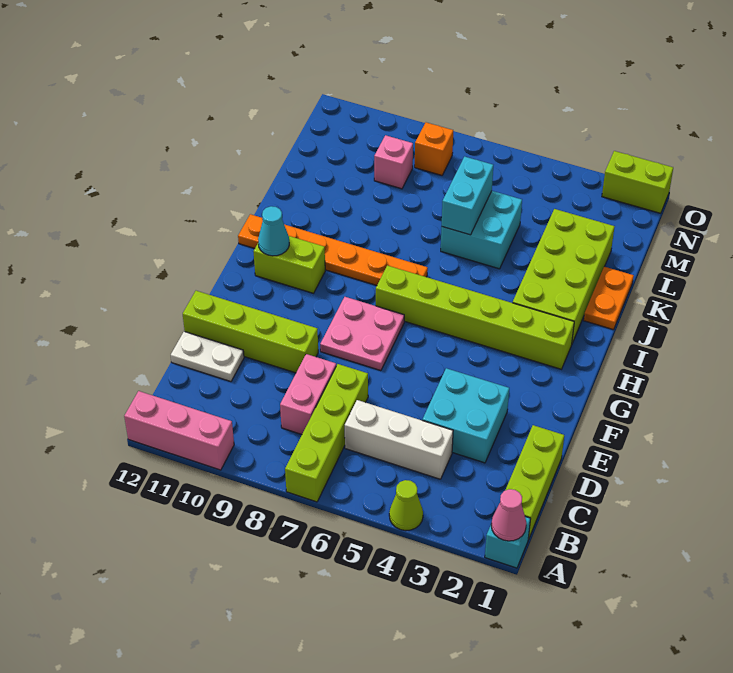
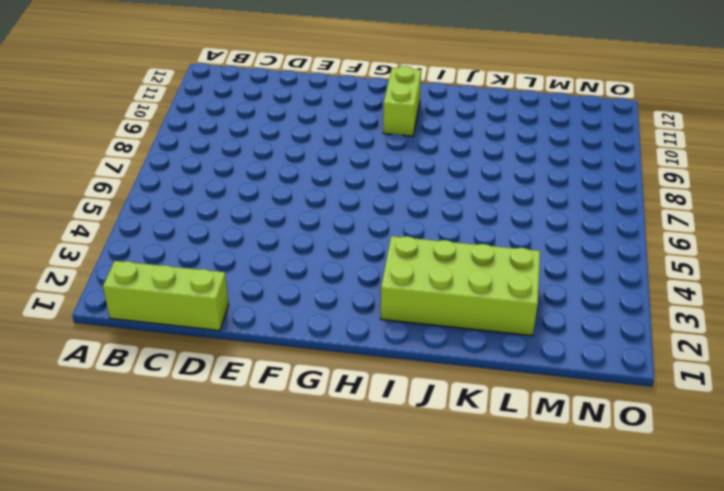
none -> cyan 1x1 brick [485,517,530,568]
none -> lime 1x1 cone [389,480,423,531]
none -> lime 1x4 brick [285,364,368,502]

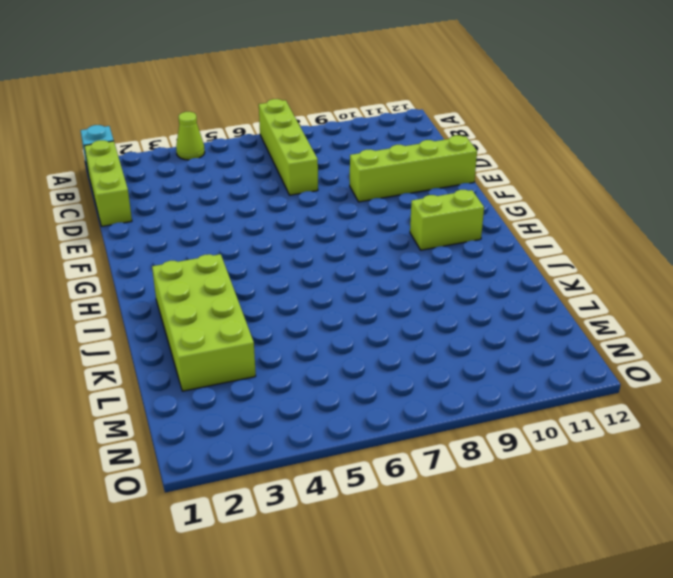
none -> pink 1x3 brick [124,391,234,470]
none -> white 1x3 brick [345,400,453,479]
none -> pink 1x2 brick [280,354,336,434]

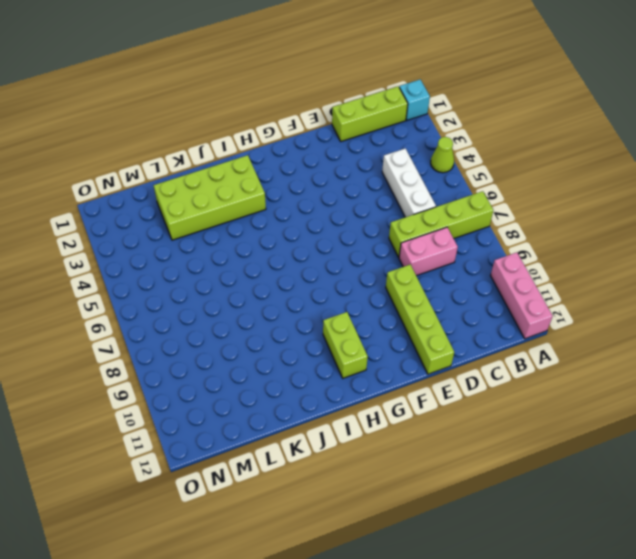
none -> cyan 2x2 brick [422,368,509,463]
none -> white 1x2 plate [171,331,244,382]
none -> pink 2x2 plate [320,297,404,371]

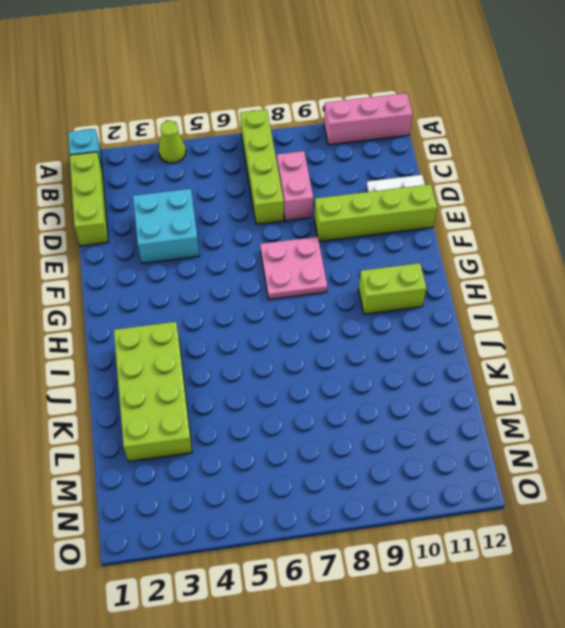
none -> white 1x3 brick [345,400,453,479]
none -> lime 1x6 brick [376,265,574,369]
none -> orange 1x6 plate [238,214,428,285]

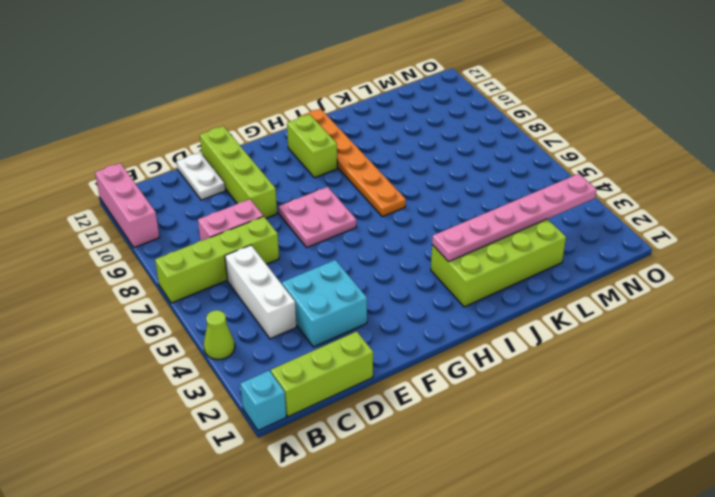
pink 1x6 plate [432,174,596,262] -> none
none -> lime 1x6 brick [376,265,574,369]
none -> orange 1x2 plate [584,267,634,330]
none -> cyan 2x2 brick [441,191,522,269]

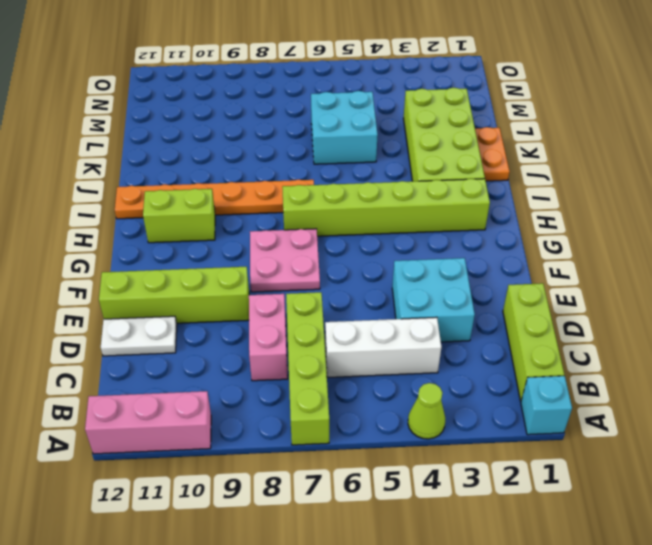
none -> pink 1x1 brick [374,135,413,189]
none -> orange 1x1 brick [415,122,453,175]
none -> lime 1x2 brick [602,151,673,213]

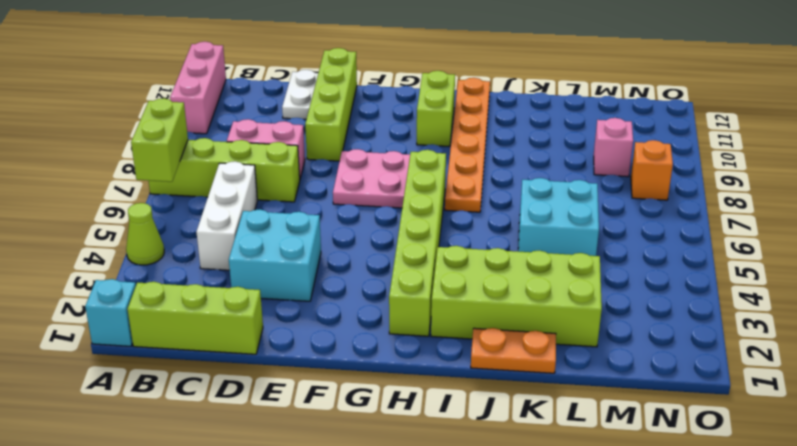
lime 1x2 brick [131,98,188,182] -> lime 1x2 brick moved to [602,151,673,213]
none -> pink 1x1 cone [491,489,526,541]
none -> cyan 1x1 cone [258,206,289,256]
none -> cyan 1x2 brick [442,157,493,235]

